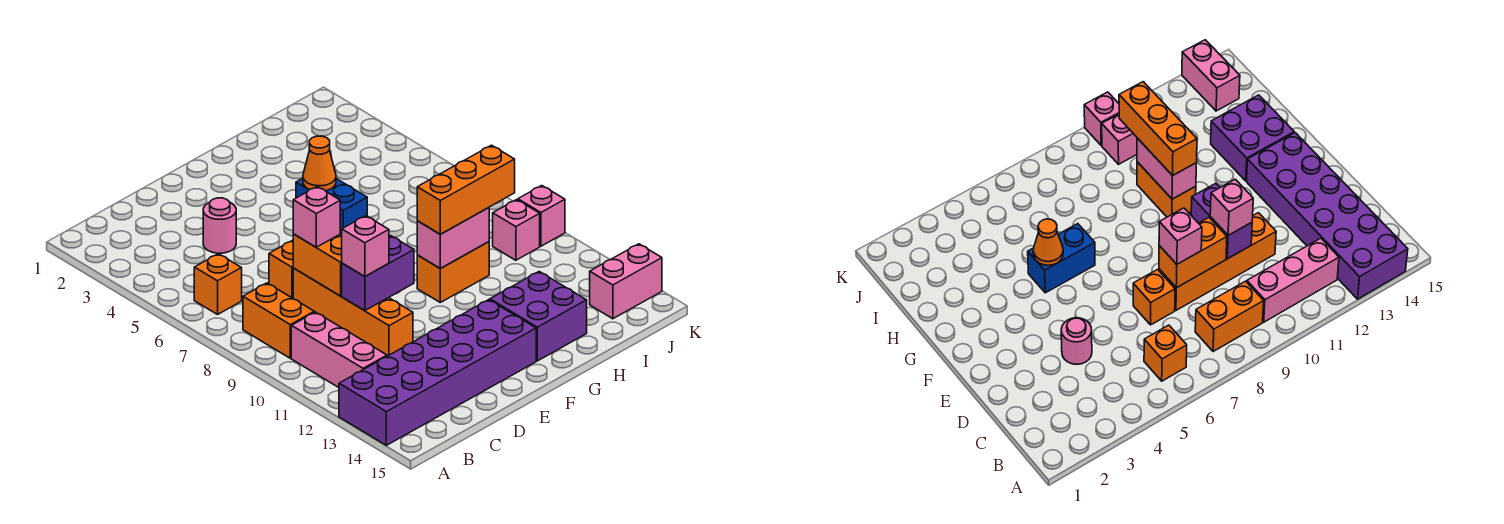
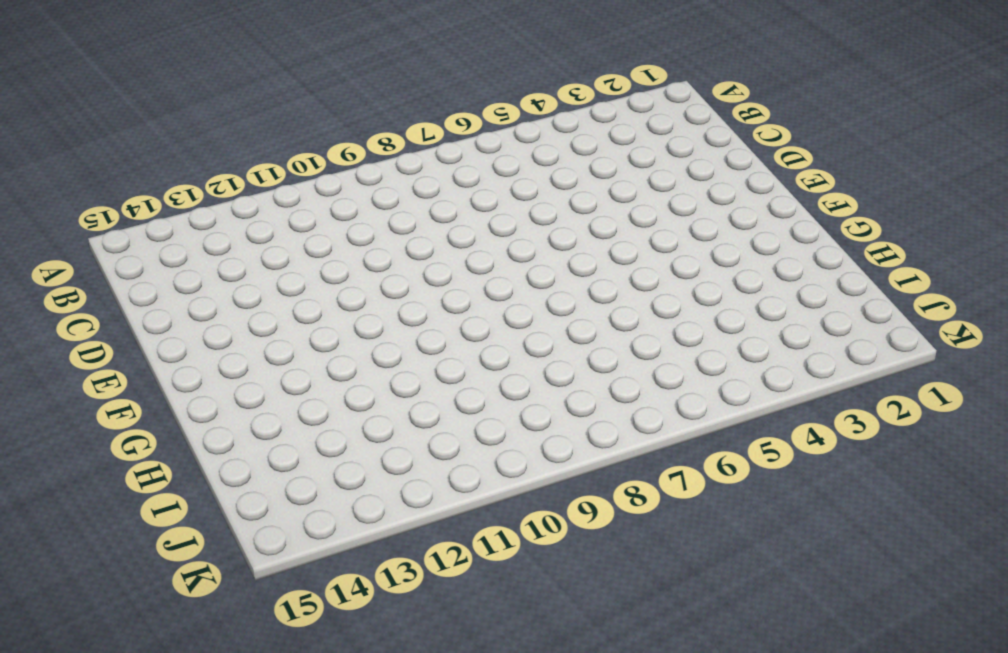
none -> purple 2x6 brick [339,300,536,445]
none -> orange 1x1 brick [194,254,242,314]
none -> orange 1x2 brick [243,283,314,358]

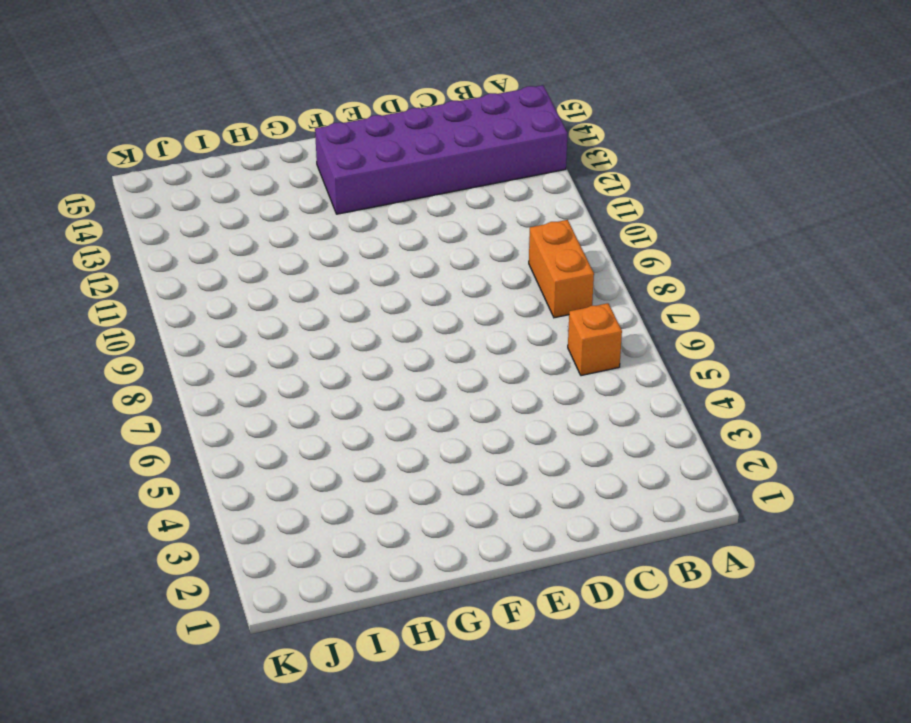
none -> pink 1x3 brick [291,312,387,387]
none -> pink 1x1 round brick [203,198,236,253]
none -> orange 1x1 brick [269,240,293,298]

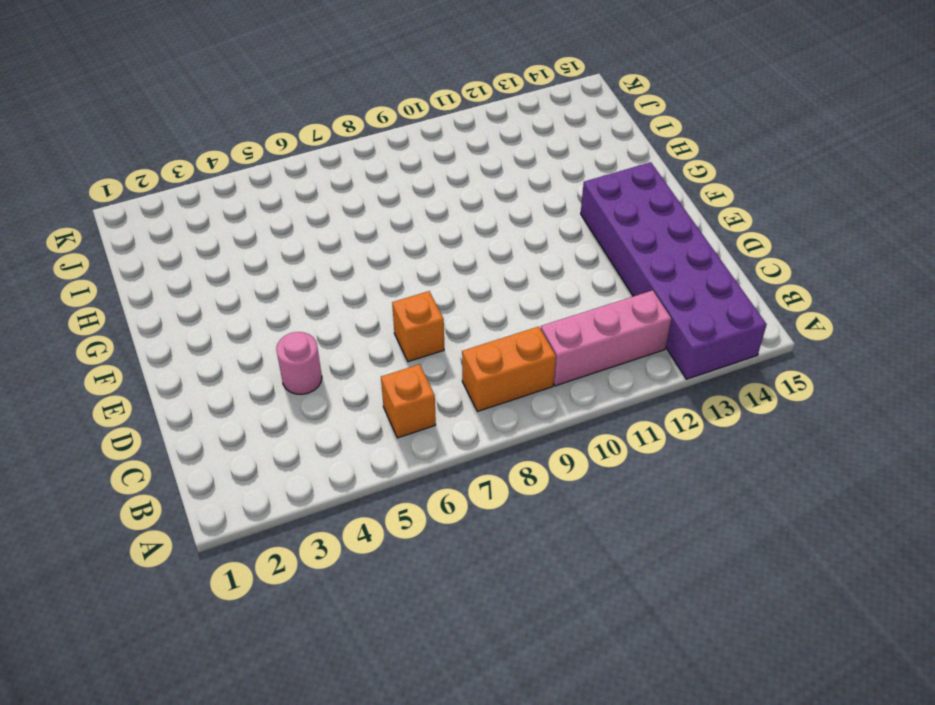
none -> orange 1x4 brick [293,268,413,356]
none -> blue 1x2 brick [296,178,367,235]
none -> orange 1x2 brick [417,242,489,302]

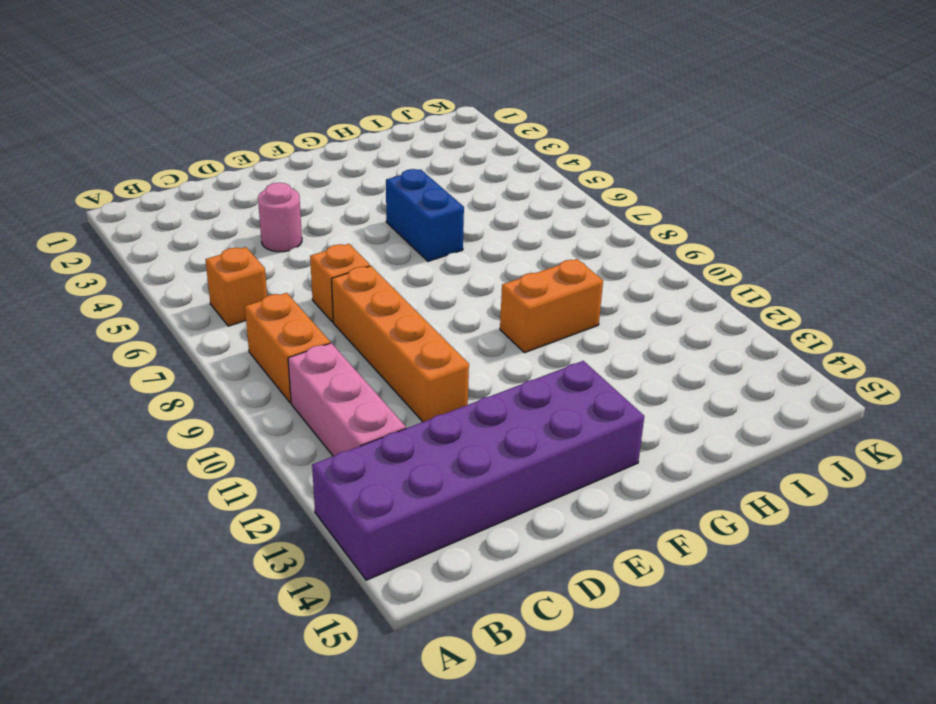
none -> purple 2x2 brick [490,272,587,361]
none -> pink 1x1 brick [493,200,540,260]
none -> pink 1x2 brick [590,244,662,319]

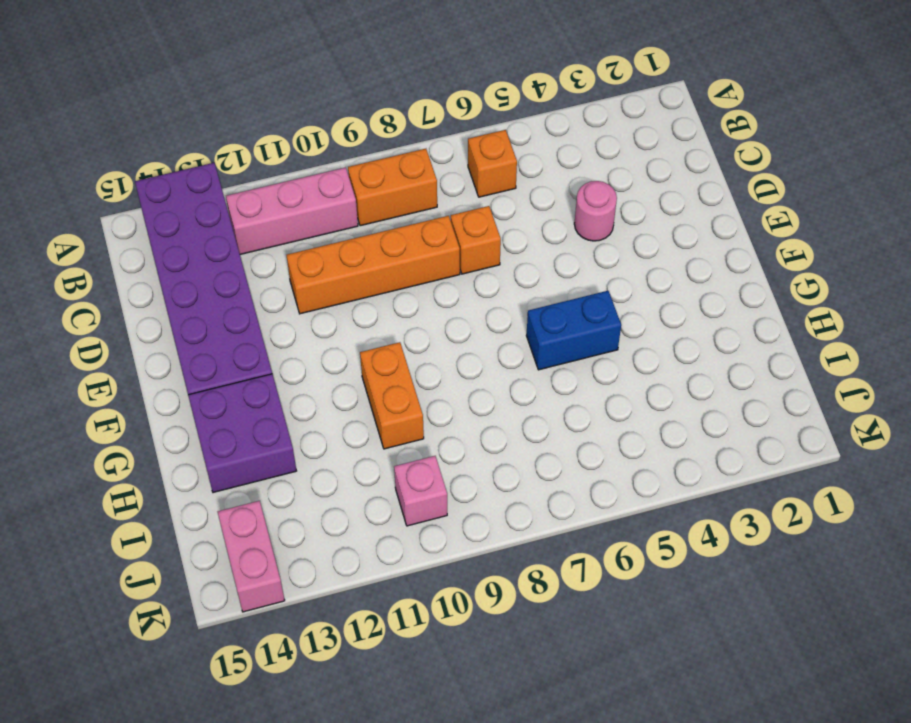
none -> pink 1x1 brick [518,186,565,246]
none -> orange 1x2 brick [293,234,342,296]
none -> purple 1x2 brick [342,236,414,311]

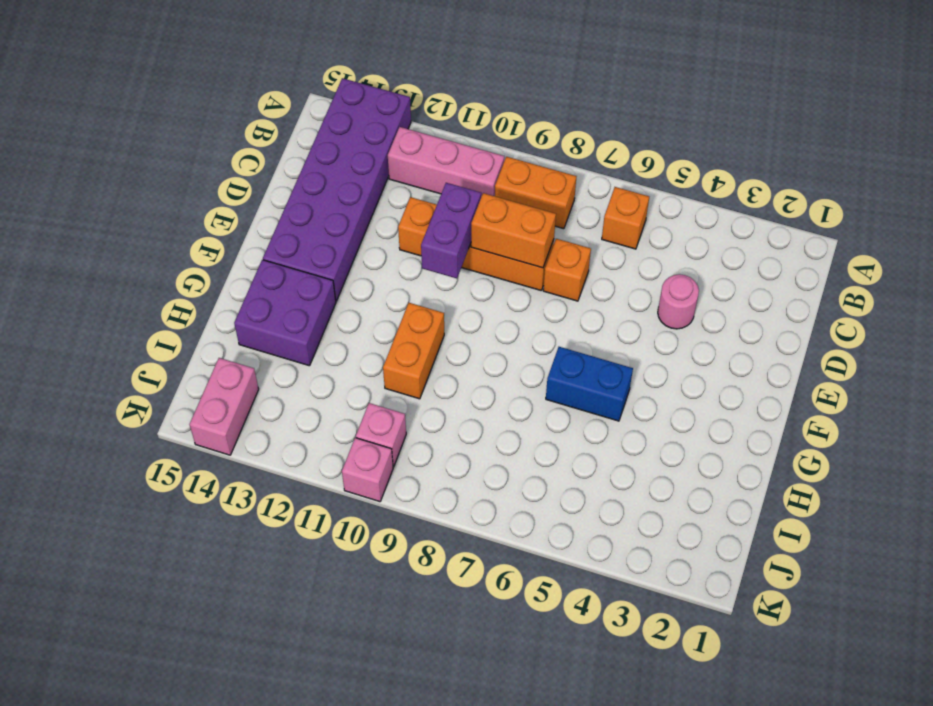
none -> orange 1x1 cone [303,136,336,191]
none -> pink 1x2 brick [417,208,489,269]
none -> pink 1x1 brick [293,187,340,247]

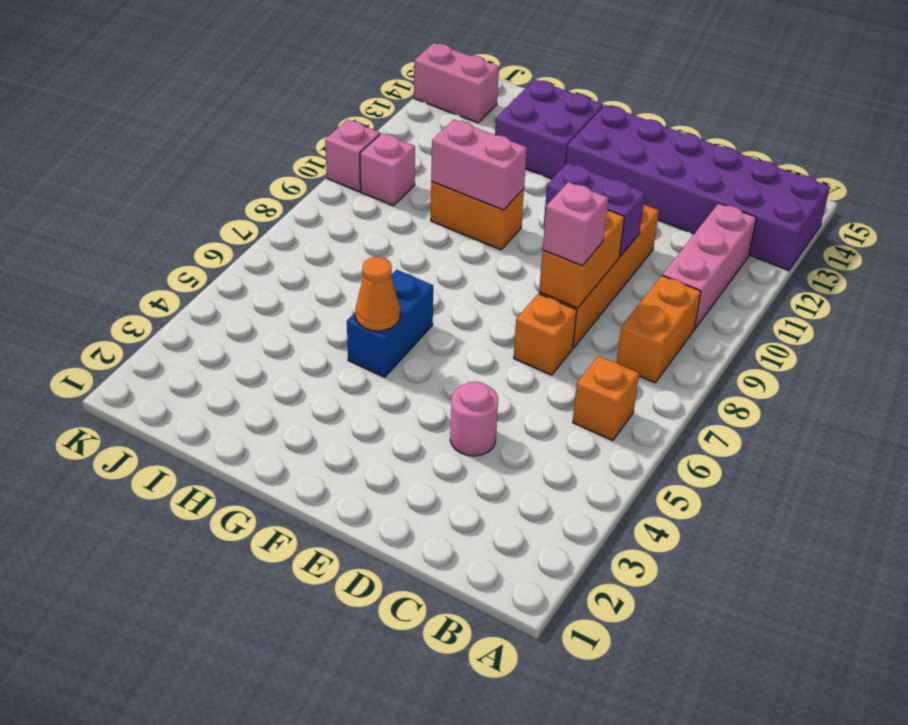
none -> pink 1x1 brick [342,216,389,277]
none -> orange 1x3 brick [417,145,515,234]

